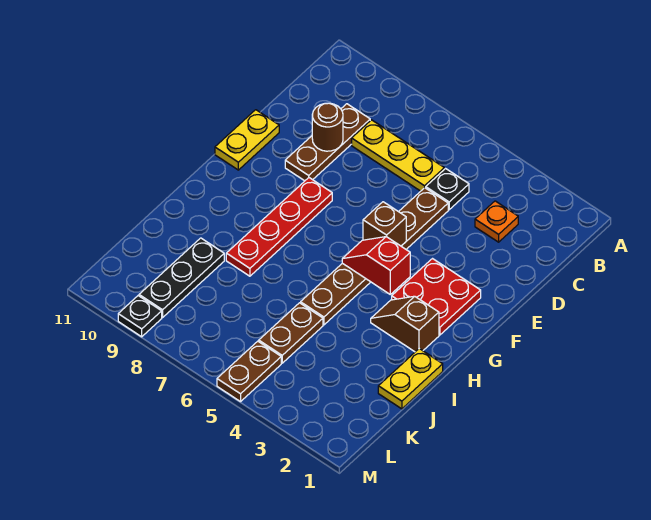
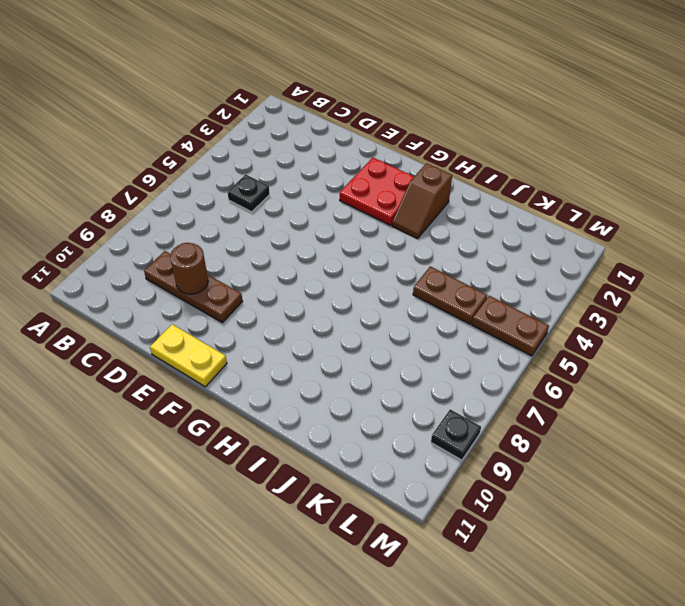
none -> orange 1x1 plate [475,201,518,242]
none -> yellow 1x3 plate [352,120,444,191]
none -> brown 1x6 plate [301,188,448,325]

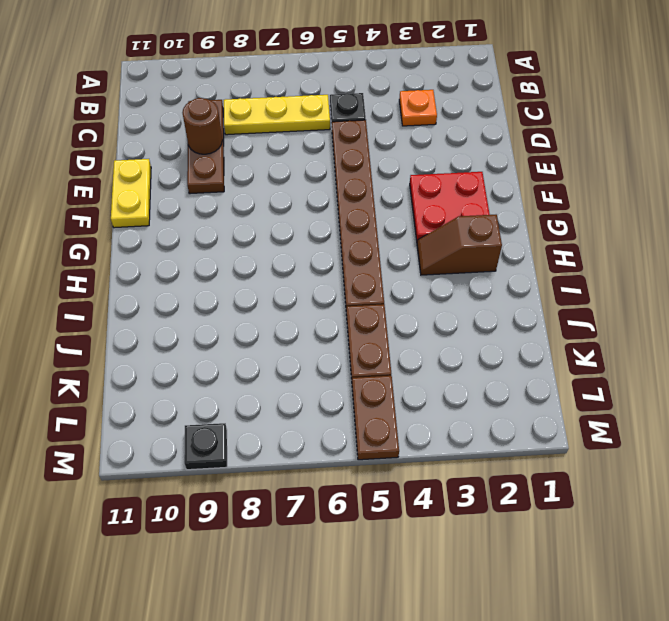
none -> red 1x4 plate [226,178,332,276]
none -> yellow 1x2 plate [378,349,443,409]
none -> black 1x3 plate [139,238,224,317]

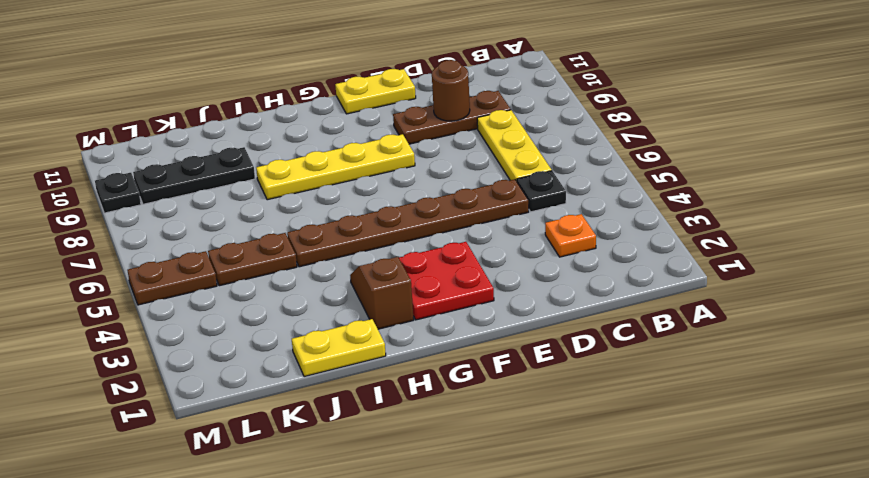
yellow 1x4 plate [256,134,415,200] -> red 1x4 plate [226,178,332,276]
none -> brown 1x1 brick [363,202,406,246]
none -> red 1x2 slope [342,237,410,294]

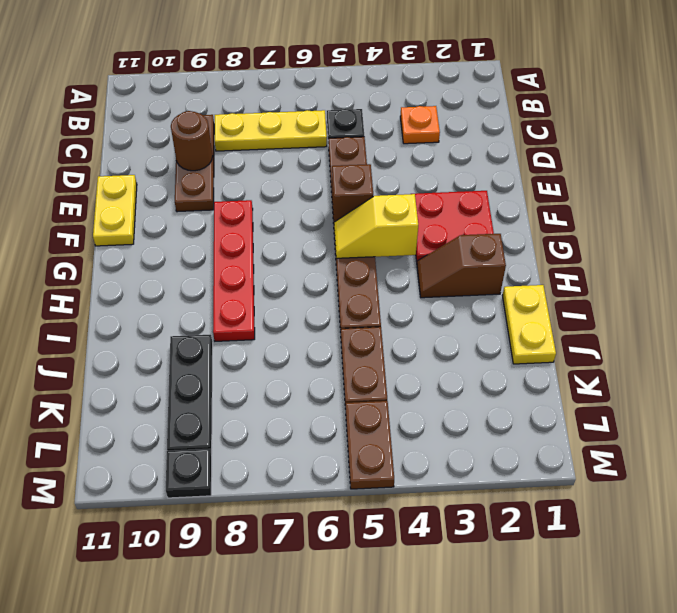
yellow 1x2 slope [334,194,418,258] -> red 1x2 slope [342,237,410,294]

